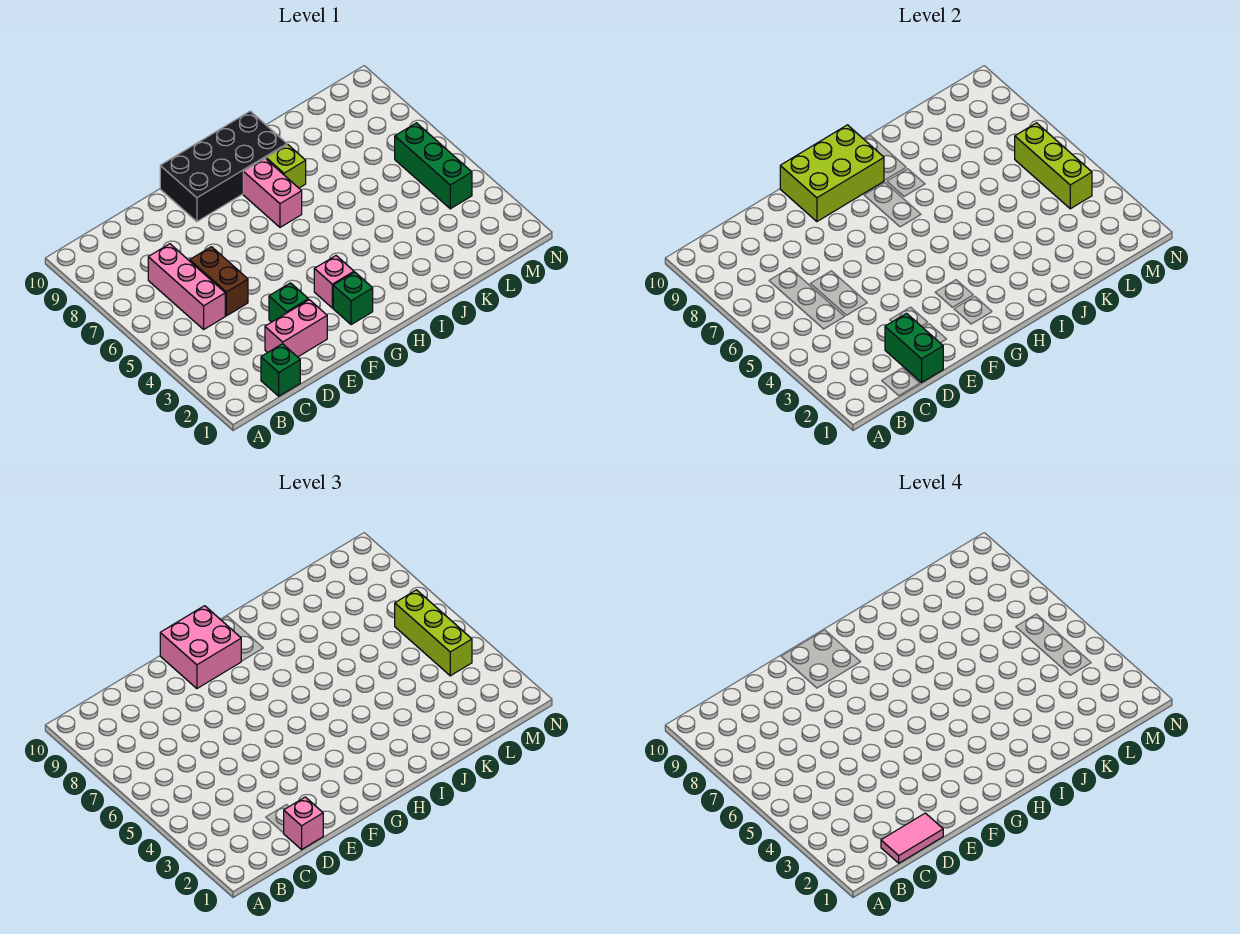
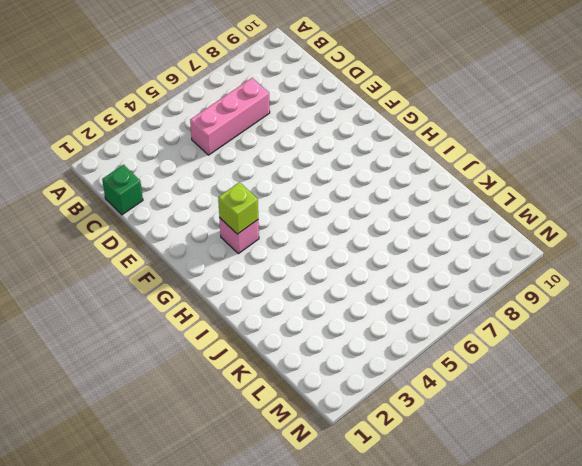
lime 1x1 brick [218,182,258,234] -> lime 1x1 brick moved to [266,145,306,188]
none -> pink 1x2 brick [265,300,327,357]
none -> brown 1x2 brick [190,247,248,316]
none -> green 1x1 brick [269,283,308,322]

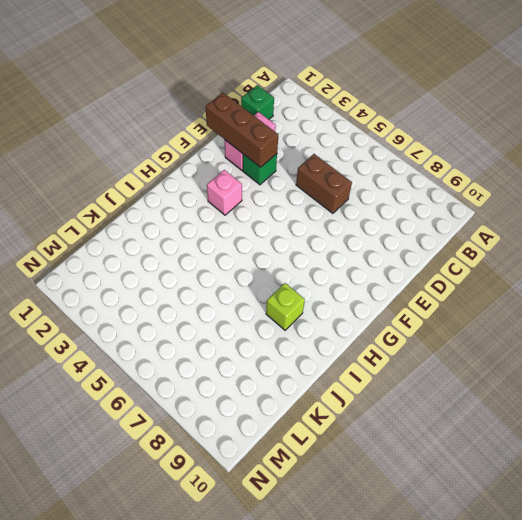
brown 1x3 brick [206,93,278,167] -> none
none -> pink 1x3 brick [148,244,225,329]
none -> black 2x4 brick [160,111,287,222]
none -> green 1x1 brick [333,272,373,325]

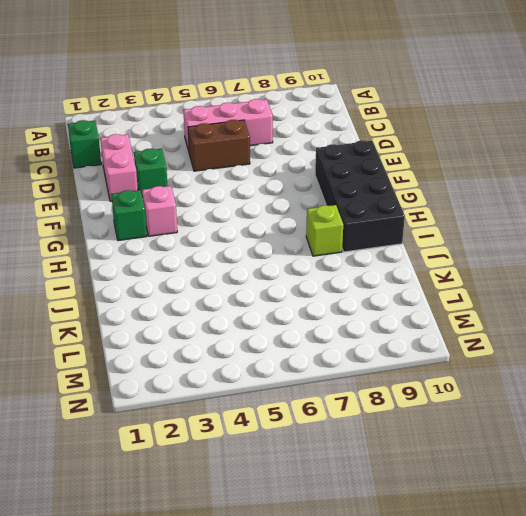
none -> pink 1x2 brick [243,158,302,227]
none -> green 1x3 brick [395,123,472,209]
none -> green 1x2 brick [885,313,943,382]

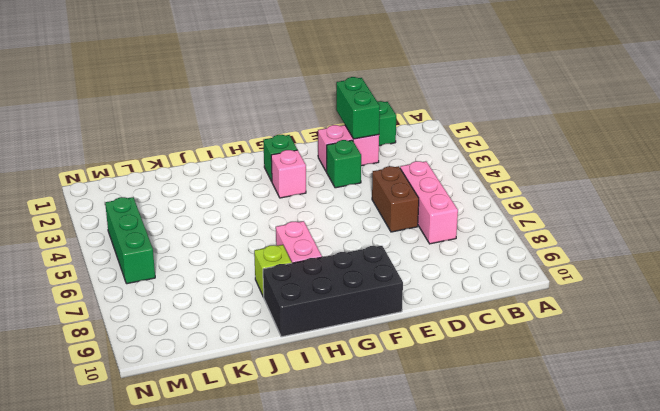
none -> lime 2x3 brick [780,125,884,222]
none -> lime 1x3 brick [1015,123,1092,209]
none -> pink 1x1 brick [284,797,323,849]

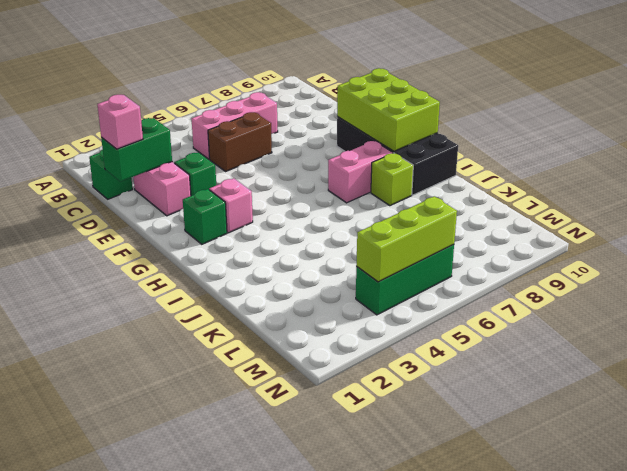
none -> pink 2x2 brick [160,606,241,689]
none -> lime 1x3 brick [395,590,472,676]
none -> pink 1x2 tile [881,813,943,863]

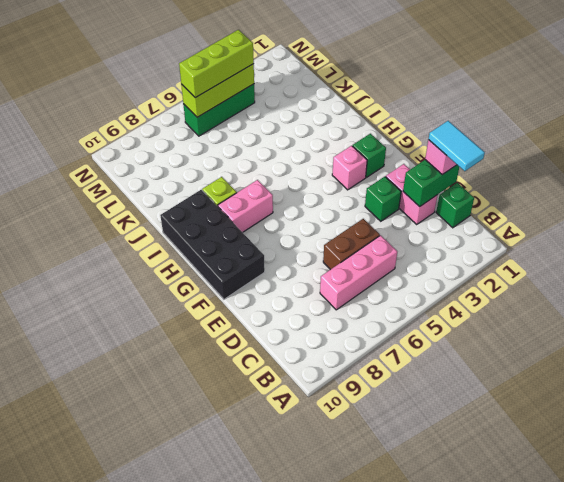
cyan 1x2 tile [429,121,485,171] -> pink 1x2 tile [881,813,943,863]
none -> lime 2x3 brick [780,125,884,222]
none -> pink 2x2 brick [160,606,241,689]

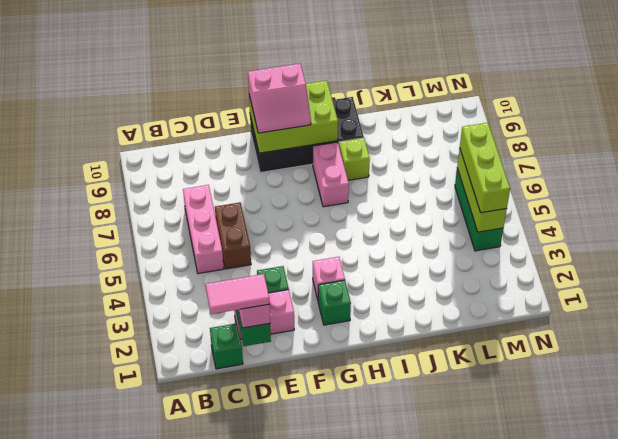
pink 2x2 slope [248,64,311,133] -> pink 2x2 brick [160,606,241,689]

